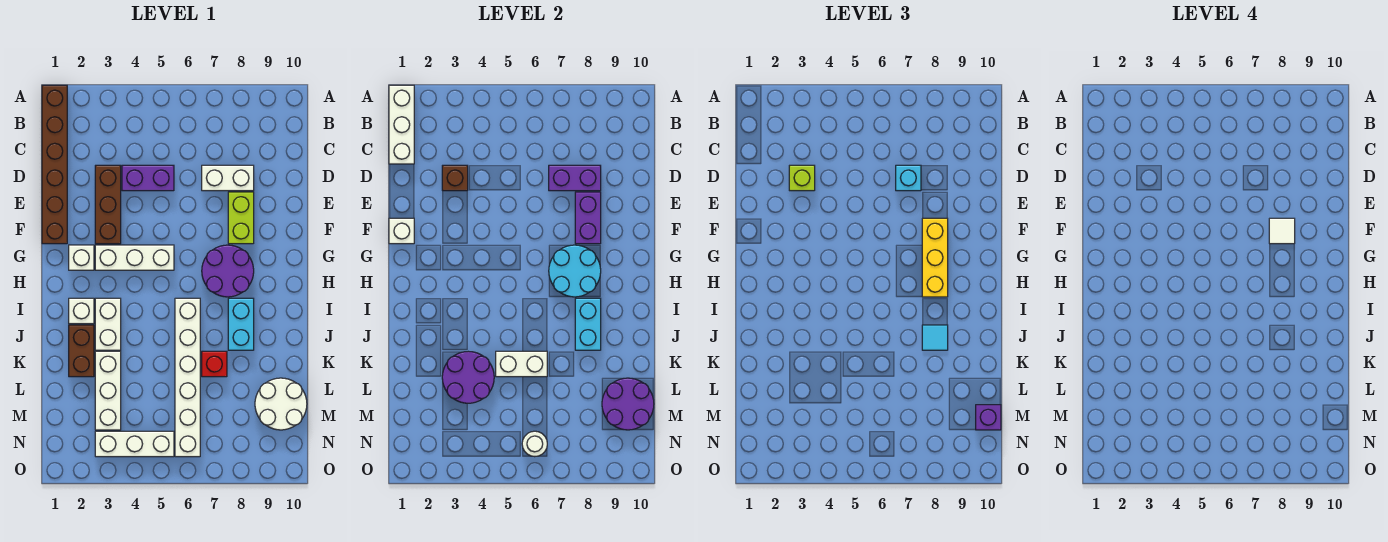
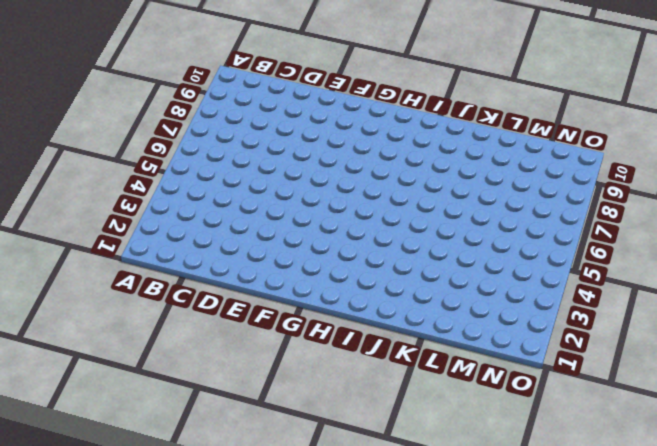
none -> brown 1x6 brick [42,85,67,244]
none -> brown 1x3 brick [95,165,121,244]
none -> purple 1x2 brick [122,165,174,191]
none -> white 1x2 brick [202,165,254,191]

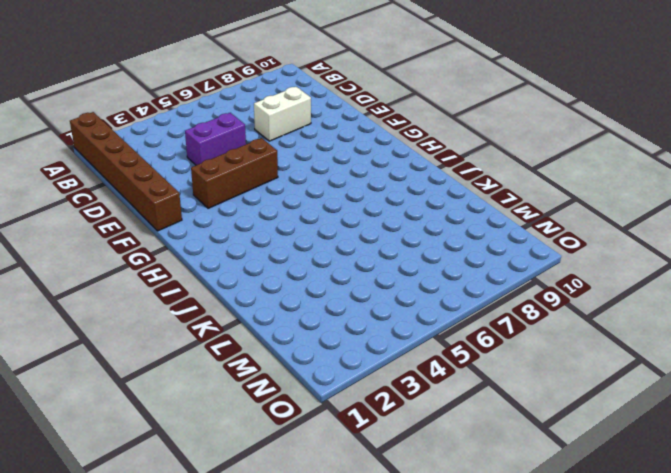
brown 1x3 brick [191,138,278,208] -> brown 1x3 brick turned to [95,165,121,244]
none -> lime 1x2 brick [228,192,254,244]
none -> white 1x1 brick [69,245,94,270]
none -> white 1x3 brick [95,245,174,270]
none -> purple 2x2 round brick [202,245,254,297]

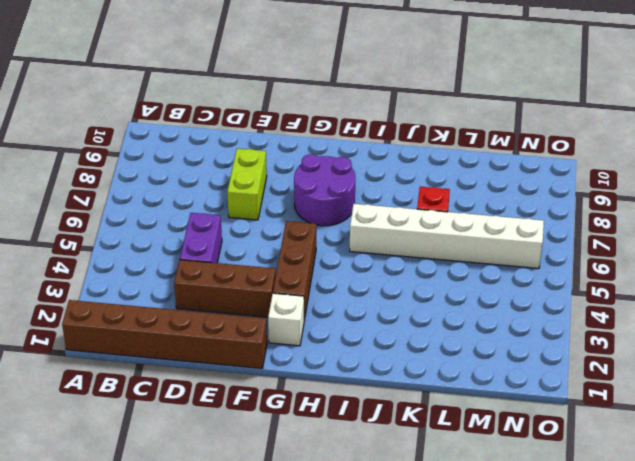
lime 1x2 brick [227,149,267,220] -> lime 1x2 brick turned to [228,192,254,244]
brown 1x3 brick [273,221,316,320] -> white 1x3 brick [95,245,174,270]
none -> white 1x2 brick [202,165,254,191]
none -> white 1x1 brick [69,298,94,324]
none -> white 1x2 brick [95,298,121,350]
none -> cyan 1x2 brick [228,298,254,350]

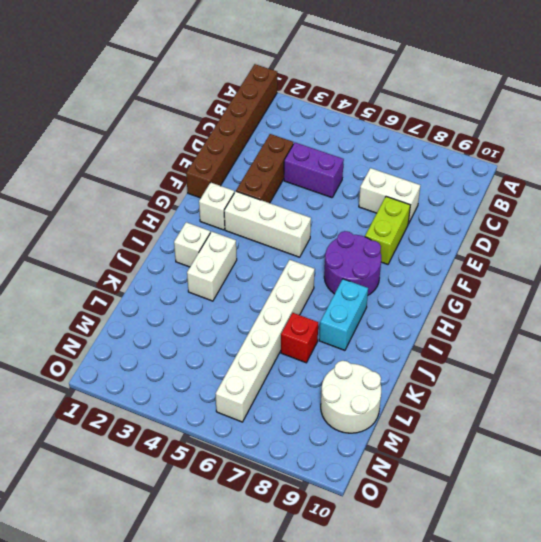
none -> brown 1x2 brick [69,325,94,377]
none -> white 1x3 brick [95,351,121,430]
none -> white 1x3 brick [95,431,174,457]
none -> white 1x3 brick [389,85,414,164]

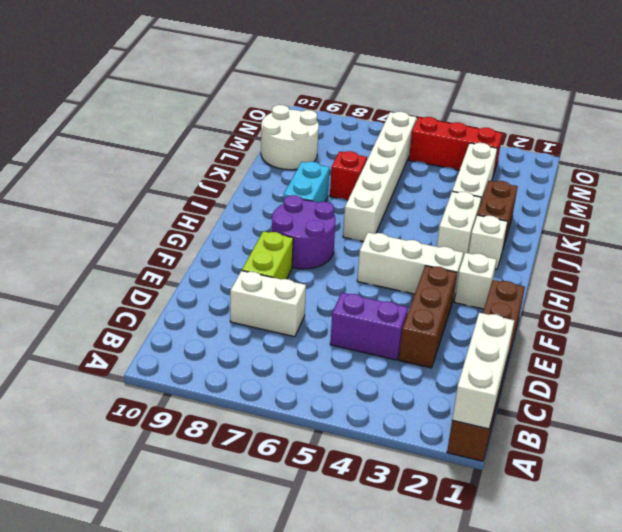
red 1x3 brick [409,117,502,175] -> white 1x3 brick [95,431,174,457]
none -> brown 1x1 brick [442,165,468,191]
none -> purple 1x2 brick [549,165,601,191]
none -> purple 1x2 brick [575,192,601,244]
none -> white 1x1 brick [389,218,414,244]

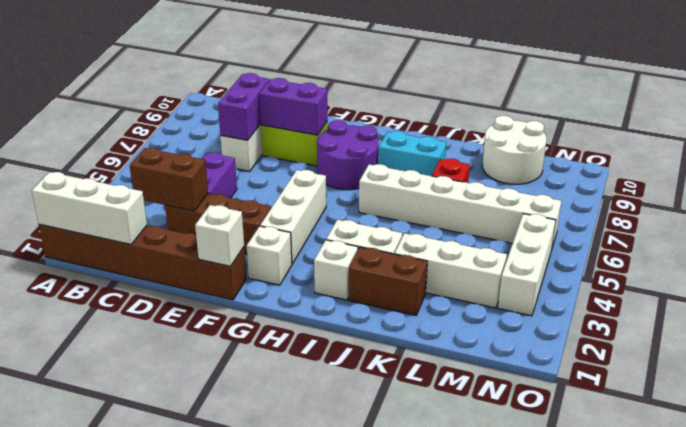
brown 1x2 brick [130,148,208,211] -> brown 1x1 brick [442,165,468,191]
none -> cyan 2x2 round brick [549,245,601,297]
none -> cyan 1x2 brick [575,298,601,350]
none -> purple 2x2 round brick [442,351,494,403]
none -> white 1x2 brick [496,351,547,377]

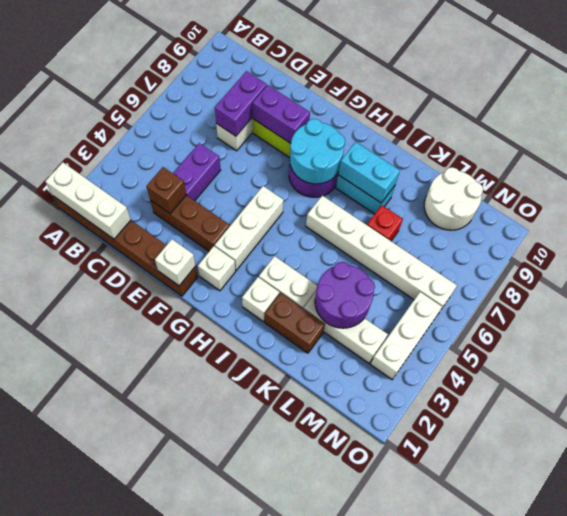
none -> white 1x2 brick [496,351,547,377]
none -> purple 2x2 round brick [602,378,654,430]
none -> white 1x1 round brick [522,431,547,457]
none -> lime 1x1 brick [789,165,815,191]

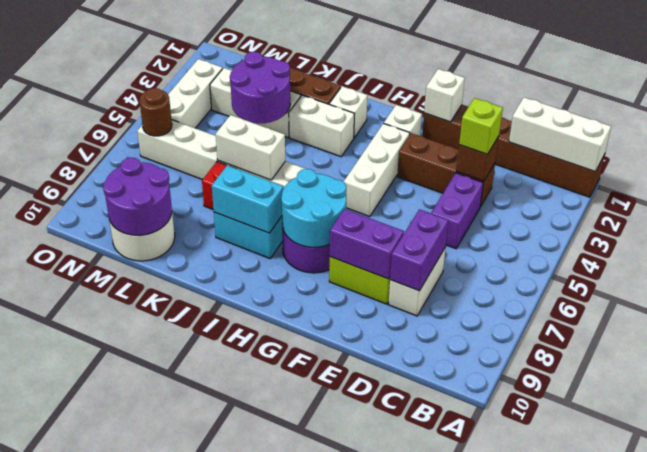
white 1x2 brick [216,115,285,180] -> white 1x2 brick turned to [496,351,547,377]
brown 1x1 round brick [140,88,172,136] -> white 1x1 round brick [522,431,547,457]
none -> cyan 1x1 brick [896,165,921,191]
none -> yellow 1x3 brick [922,218,948,297]
none -> cyan 1x1 tile [922,325,948,350]
none -> purple 1x1 brick [976,405,1001,430]

